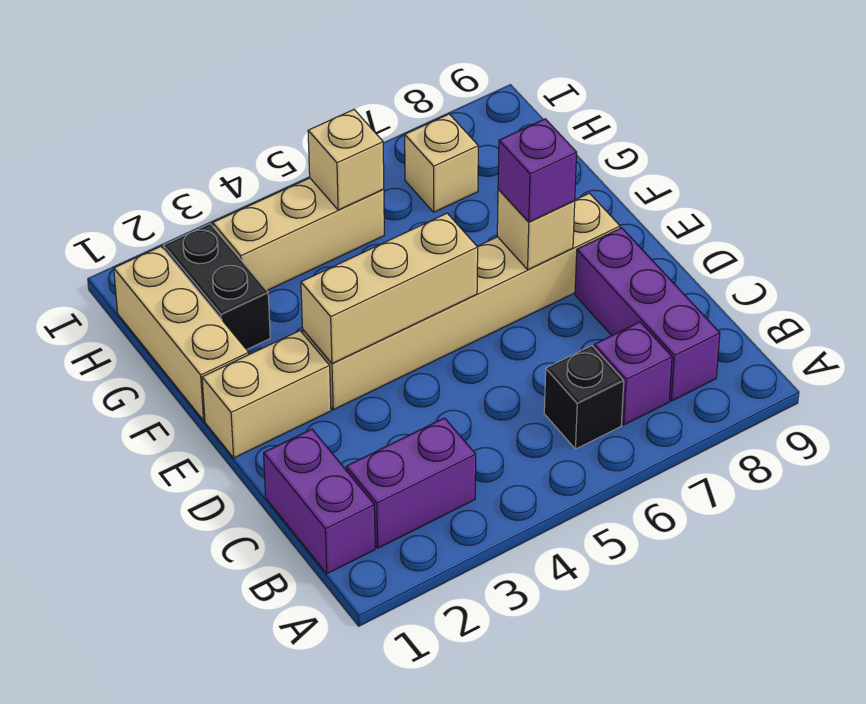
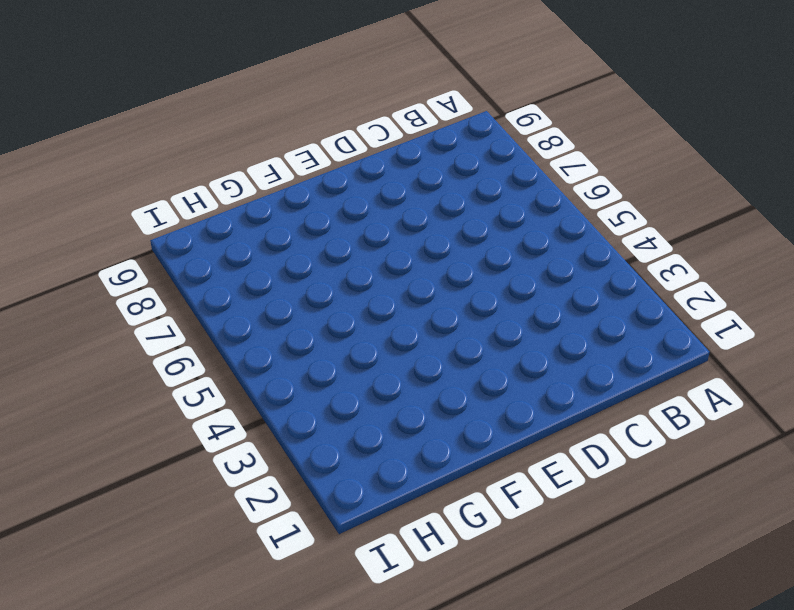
none -> purple 1x2 brick [264,429,375,574]
none -> purple 1x2 brick [346,418,476,548]
none -> black 1x1 brick [544,346,624,449]

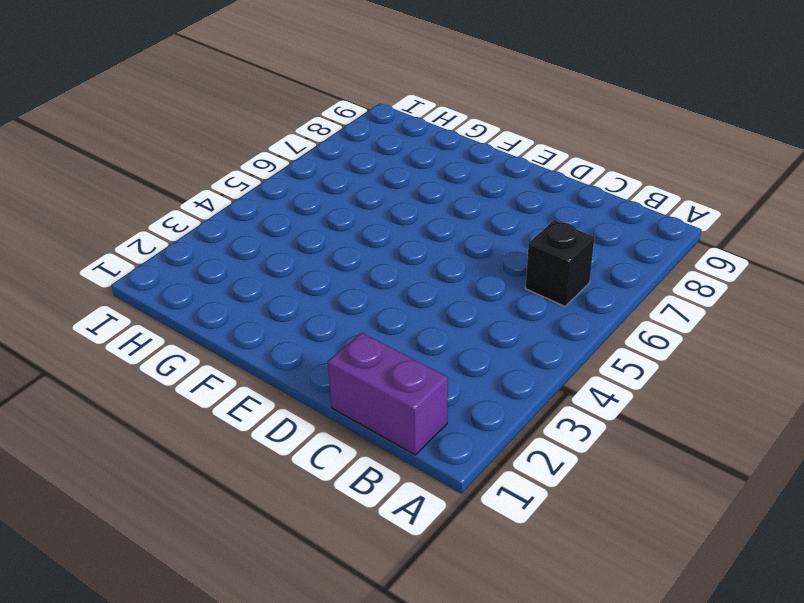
none -> purple 1x2 brick [346,418,476,548]
none -> purple 1x1 brick [594,322,672,425]
none -> purple 1x3 brick [575,228,720,401]

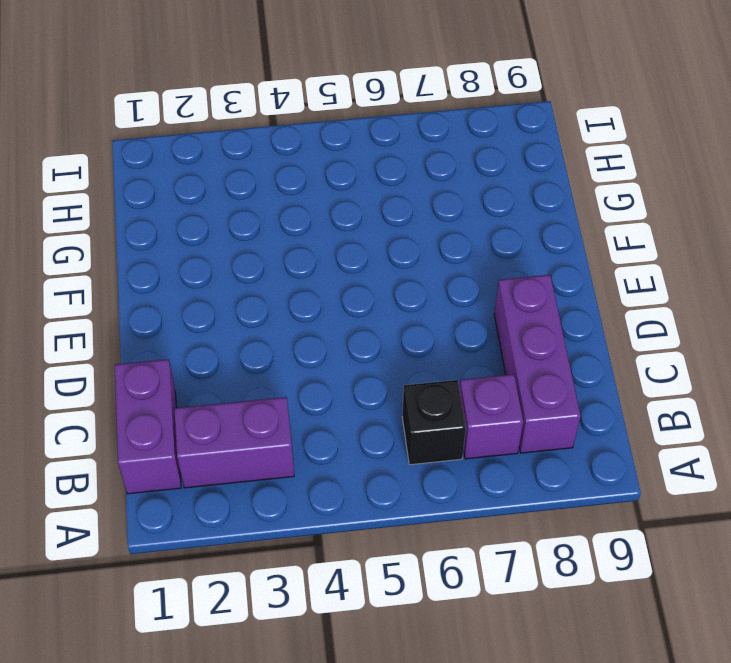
none -> tan 1x2 brick [202,331,331,458]
none -> tan 1x6 brick [303,193,620,410]
none -> tan 1x3 brick [114,246,249,420]

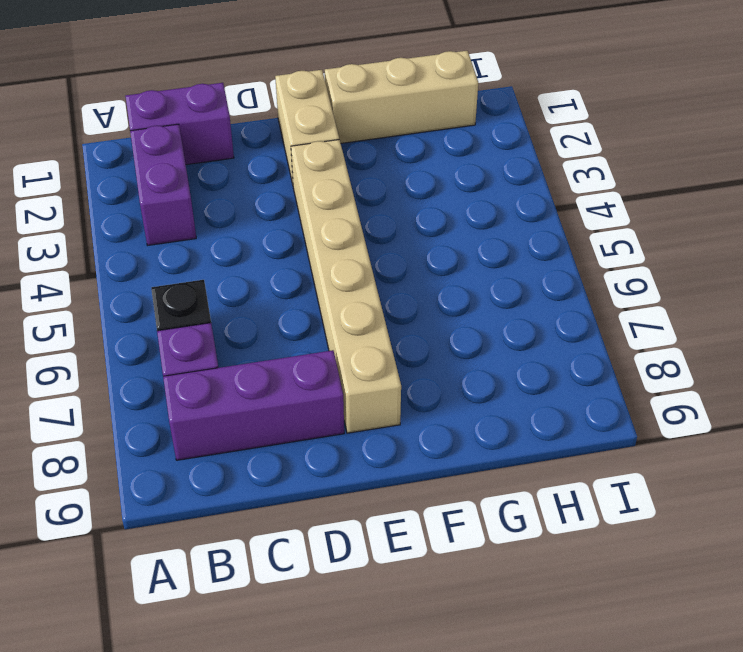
none -> black 1x2 brick [163,224,270,350]
none -> tan 1x3 brick [213,178,384,290]
none -> tan 1x1 brick [405,114,478,212]

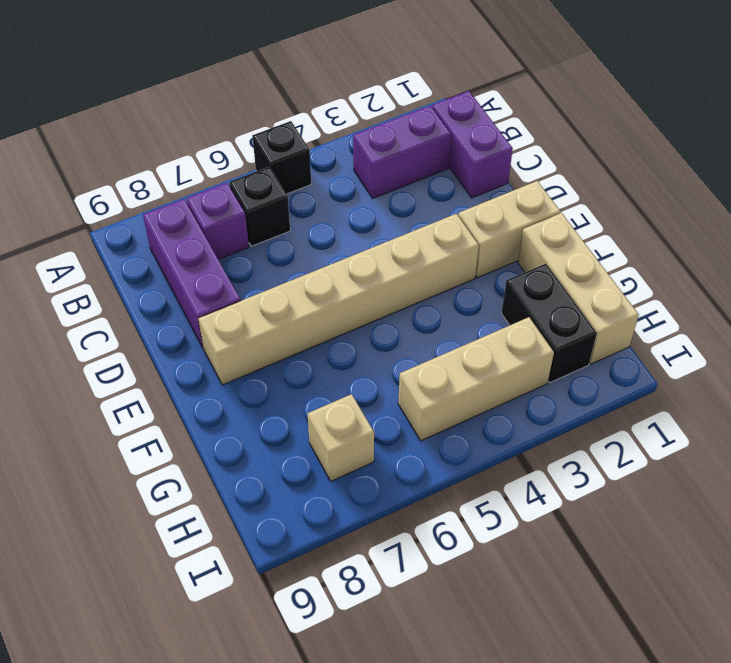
black 1x1 brick [252,121,311,194] -> none
none -> tan 1x3 brick [301,213,478,364]
none -> tan 1x1 brick [497,189,575,270]
none -> tan 1x1 brick [308,110,384,210]

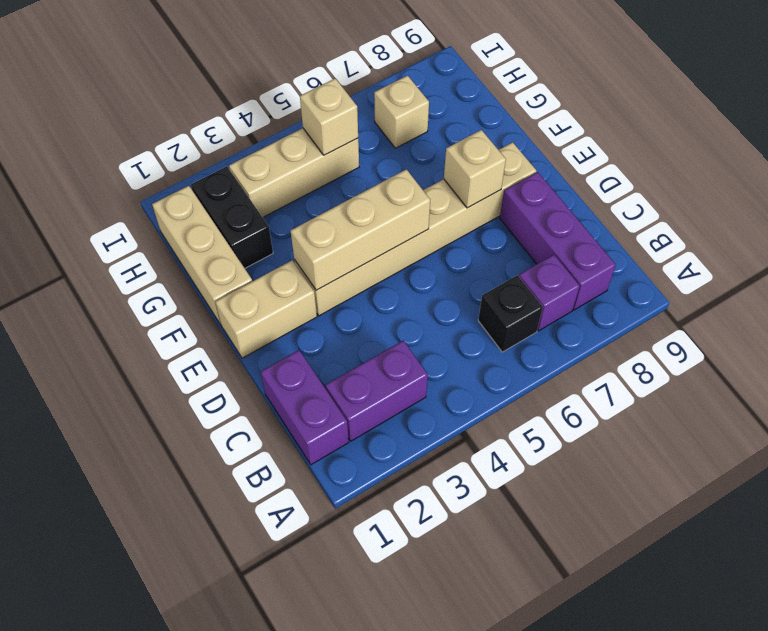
none -> purple 1x1 brick [498,119,577,222]

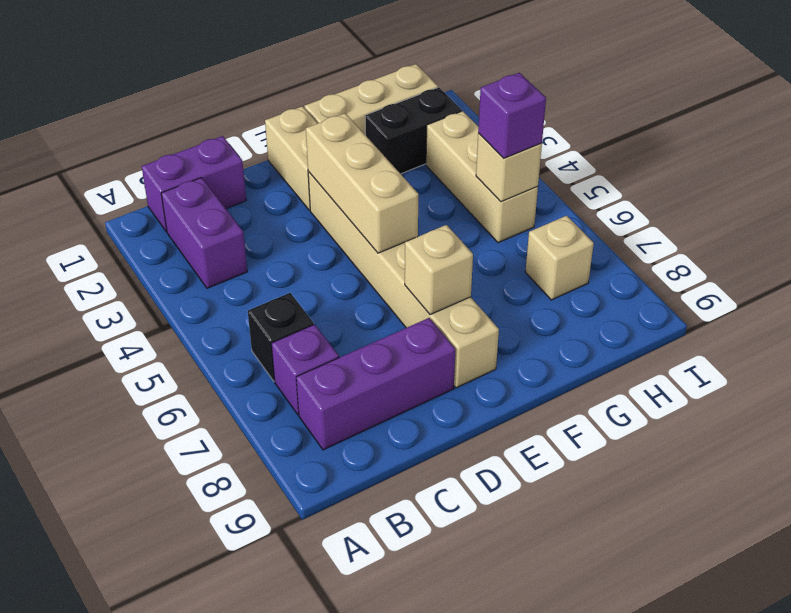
purple 1x1 brick [478,73,546,158] -> purple 1x1 brick moved to [498,119,577,222]

